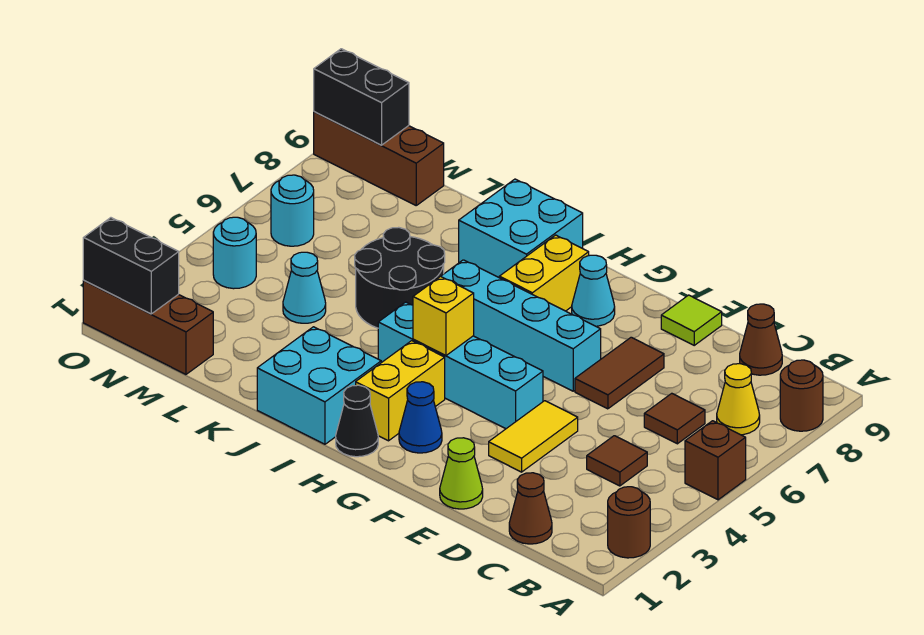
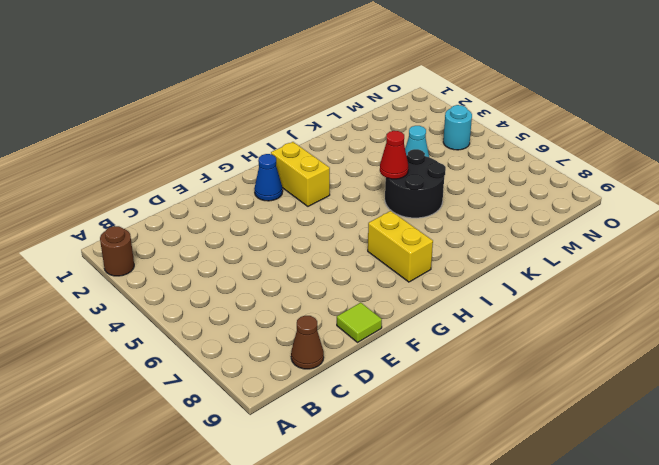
red 1x1 cone [380,131,408,179] -> none
none -> brown 1x1 brick [685,421,746,500]
none -> brown 1x1 round brick [780,360,823,431]
none -> yellow 1x1 cone [717,364,760,435]
none -> brown 1x1 cone [509,473,552,544]

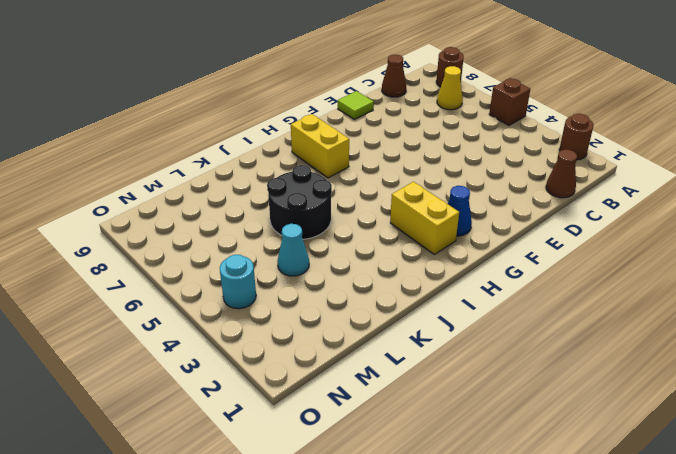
none -> brown 1x1 tile [587,436,647,486]
none -> brown 1x1 tile [644,393,705,444]
none -> lime 1x1 cone [440,438,483,509]
none -> yellow 1x2 tile [489,401,578,472]

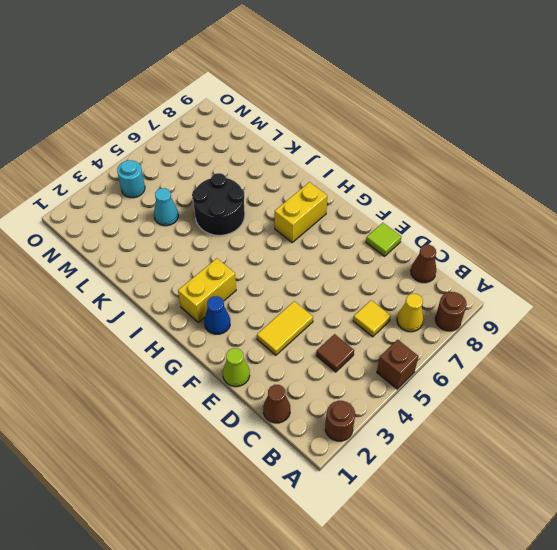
yellow 1x1 tile [353,300,391,337] -> brown 1x1 tile [644,393,705,444]
none -> brown 1x2 tile [575,337,664,409]
none -> cyan 1x4 brick [378,302,543,429]
none -> cyan 1x4 brick [441,260,601,391]
none -> cyan 1x1 cone [572,255,615,326]

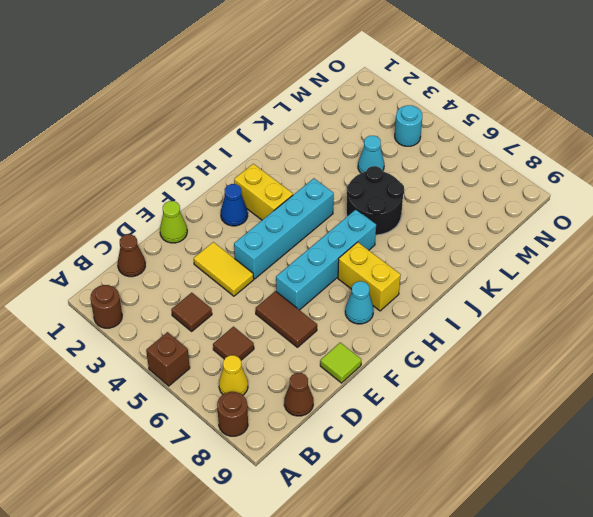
none -> black 1x1 cone [336,385,378,457]
none -> cyan 2x2 brick [257,327,381,444]
none -> cyan 2x2 brick [459,179,583,277]
none -> brown 1x3 brick [83,281,213,374]

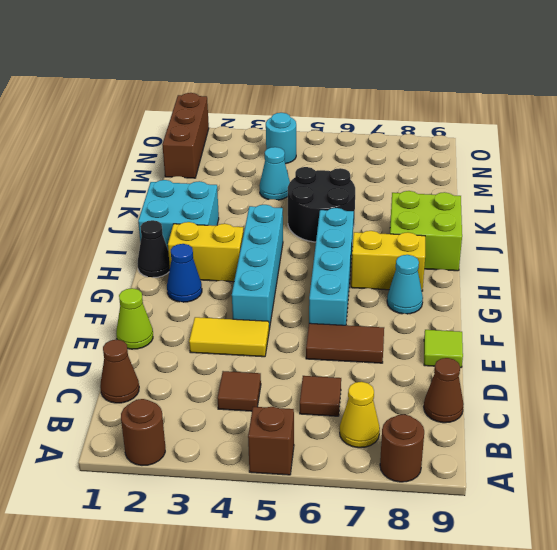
lime 2x2 brick [390,191,462,271] -> cyan 2x2 brick [459,179,583,277]
none -> brown 1x3 brick [314,112,444,205]
none -> cyan 1x1 round brick [271,175,314,246]
none -> yellow 1x1 brick [413,276,474,356]
none -> black 1x2 brick [83,218,179,314]

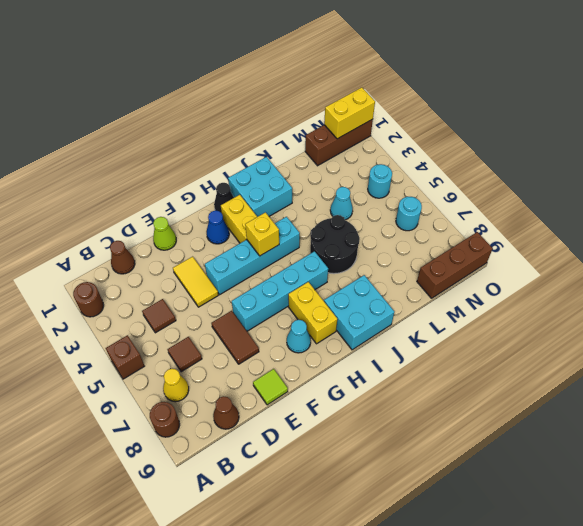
yellow 1x2 brick [324,87,375,139] -> black 1x2 brick [83,218,179,314]
none -> black 1x2 brick [314,49,409,145]

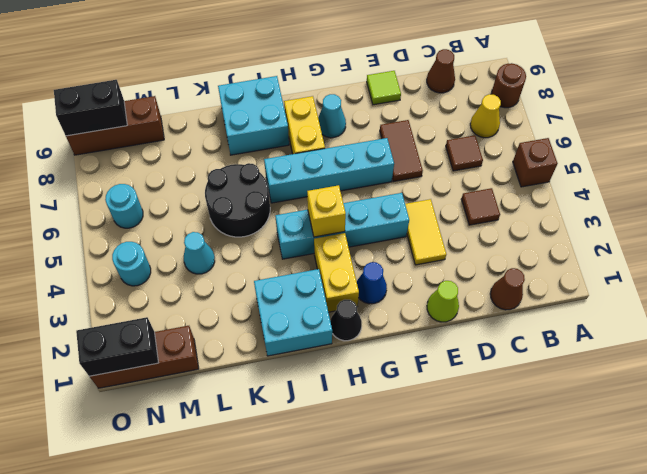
none -> brown 1x1 round brick [608,487,650,558]

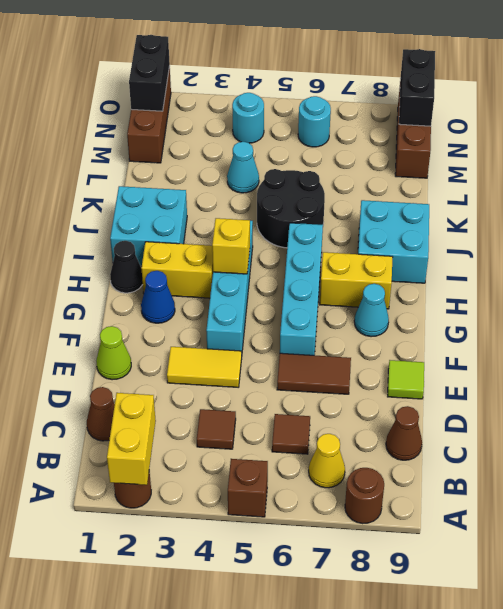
yellow 1x2 brick [107,393,156,485] -> none

